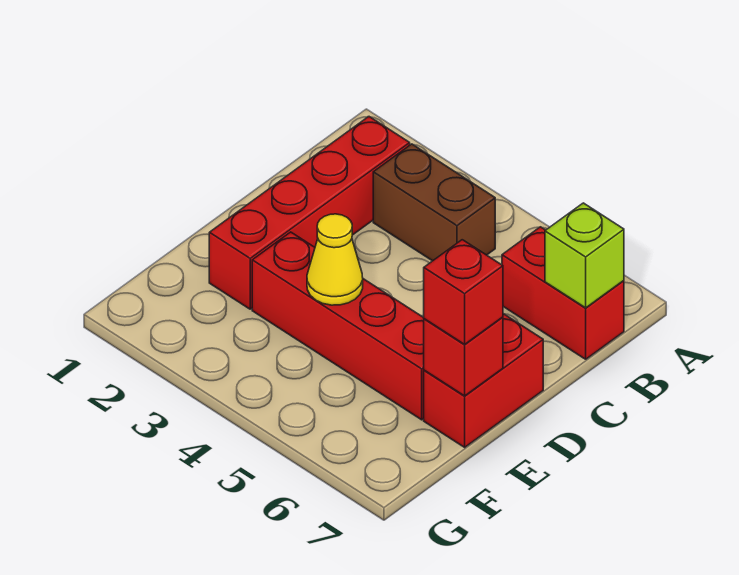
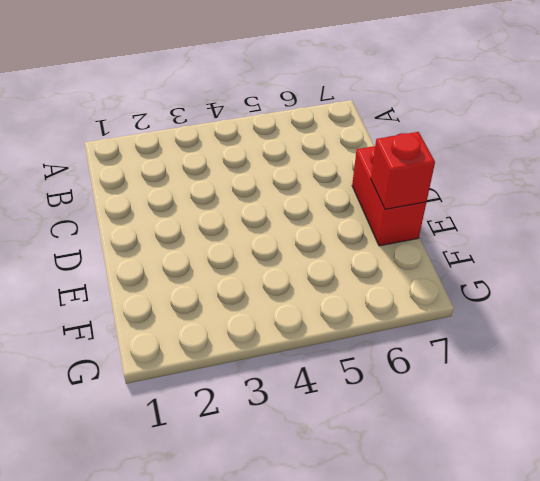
none -> red 1x4 brick [209,117,410,309]
none -> brown 1x2 brick [373,144,495,261]

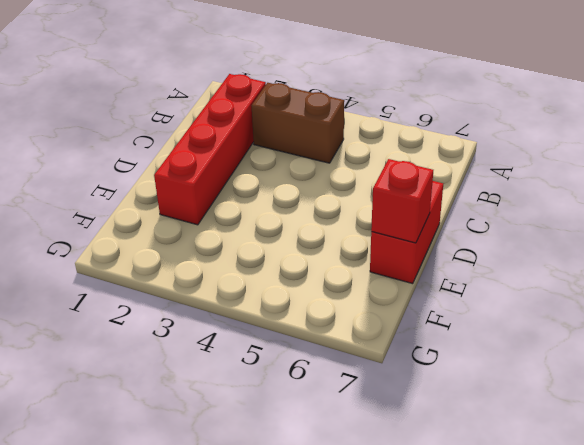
none -> red 1x2 brick [502,227,624,359]
none -> red 1x4 brick [252,232,424,420]

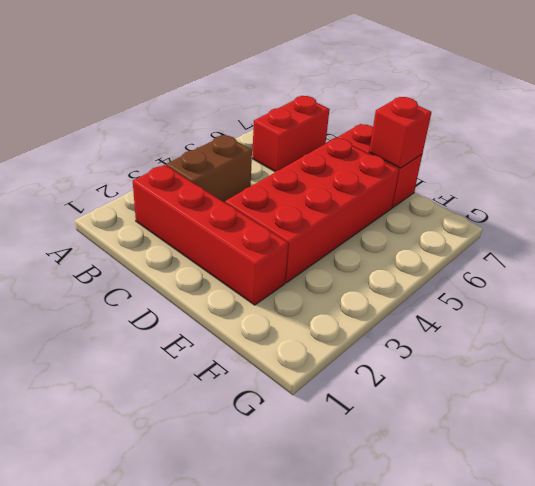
red 2x4 brick [225,138,399,283] -> red 1x4 brick [252,232,424,420]
none -> lime 1x1 brick [545,203,624,308]
none -> yellow 1x1 cone [307,214,363,305]

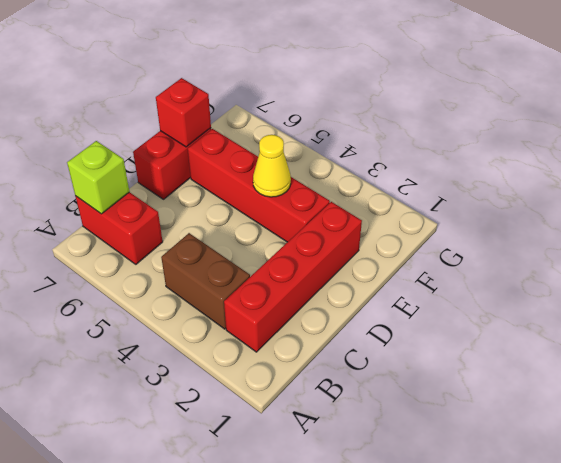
none -> red 1x1 brick [424,240,503,344]

